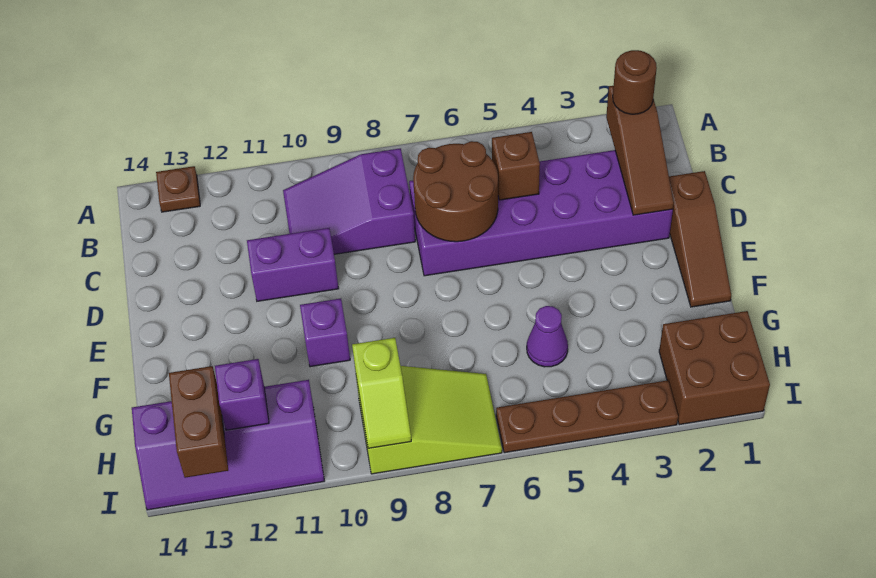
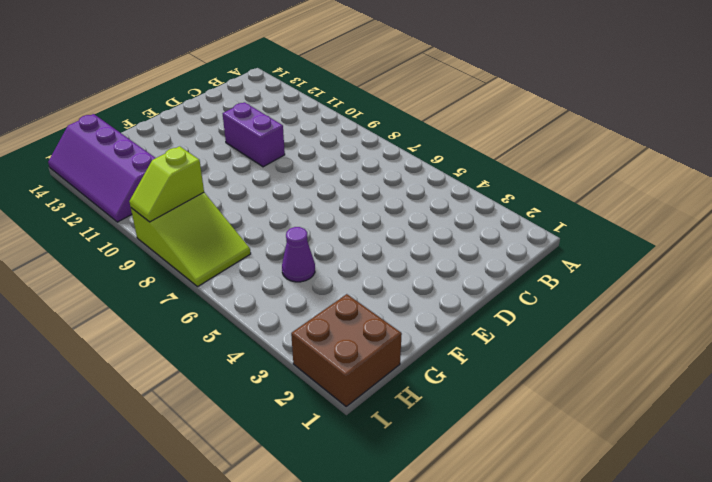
none -> brown 1x1 plate [156,166,200,212]
none -> purple 2x3 slope [283,148,415,254]
none -> purple 2x6 brick [409,150,673,276]

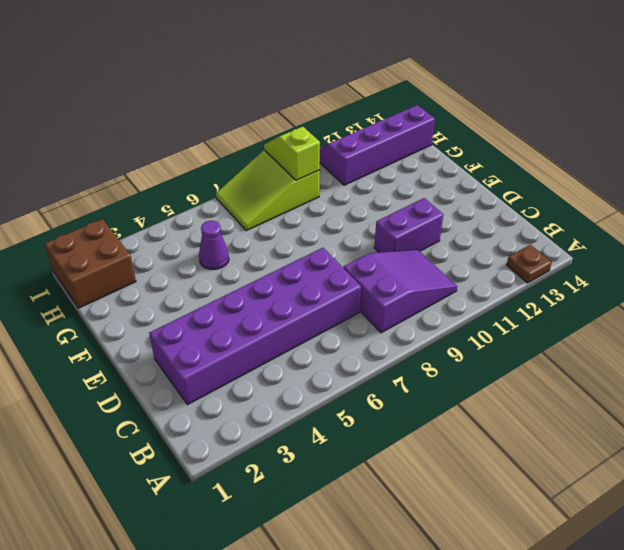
none -> brown 1x3 slope [669,171,731,307]
none -> purple 1x1 brick [300,299,350,367]
none -> brown 1x4 plate [496,380,678,453]

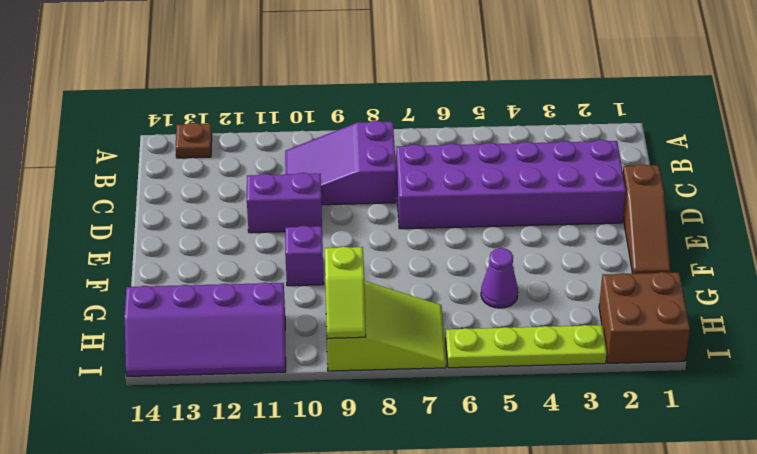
lime 1x4 plate [446,325,607,368] -> brown 1x4 plate [496,380,678,453]
none -> brown 1x3 slope [606,86,674,215]
none -> brown 1x1 brick [492,132,540,200]
none -> brown 2x2 round brick [413,141,498,242]

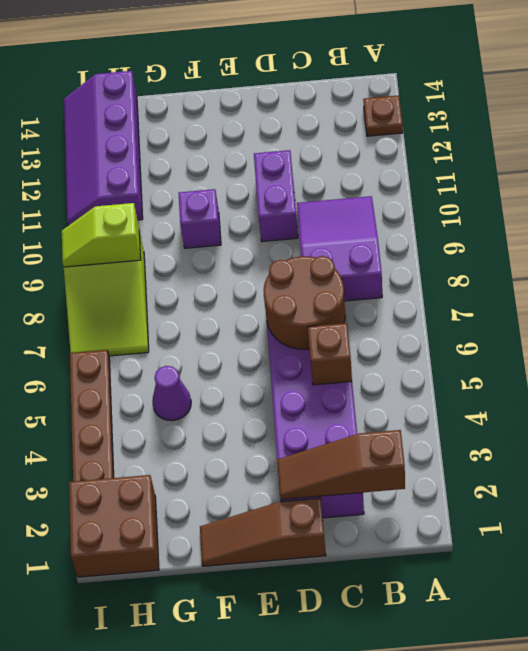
none -> purple 1x1 brick [215,359,269,430]
none -> brown 1x2 brick [169,366,228,478]
none -> brown 1x1 round brick [613,50,657,114]

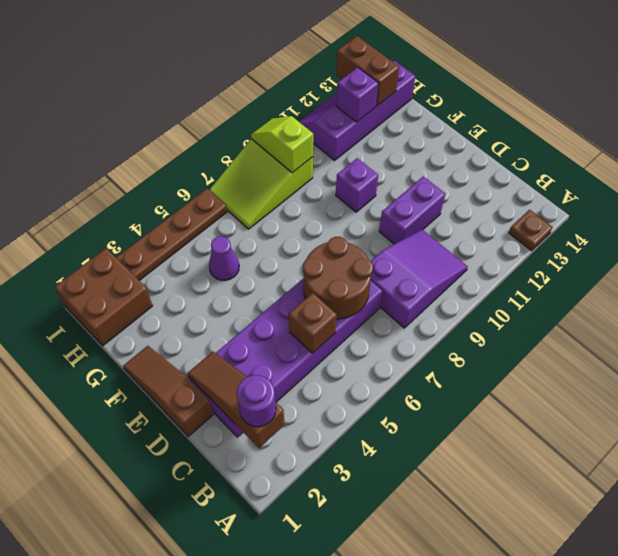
purple 1x1 round brick [237,375,276,427] -> brown 1x1 round brick [613,50,657,114]

